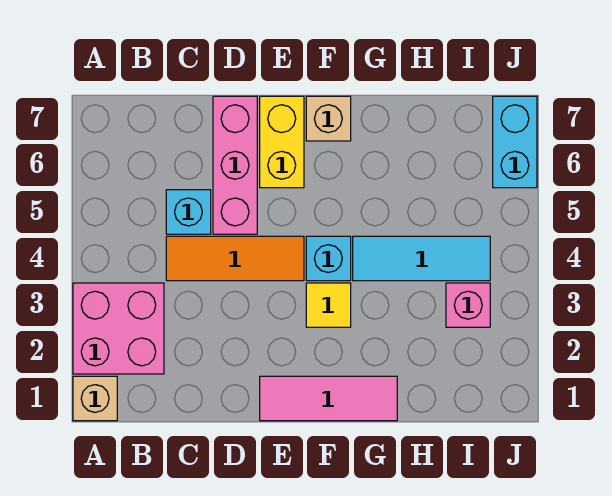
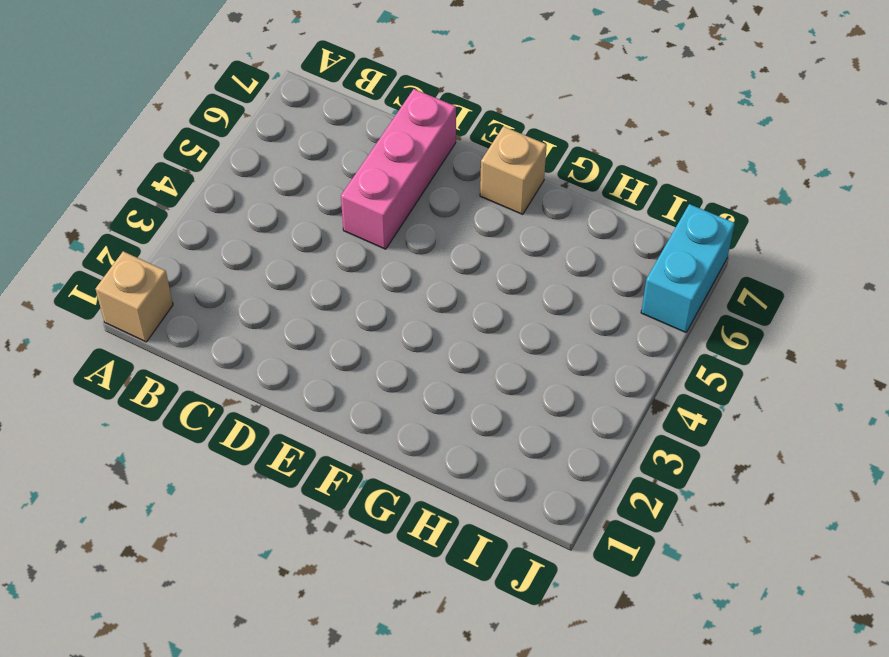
none -> pink 2x2 brick [73,283,164,374]
none -> orange 1x3 tile [166,236,304,281]
none -> cyan 1x1 brick [166,190,211,234]

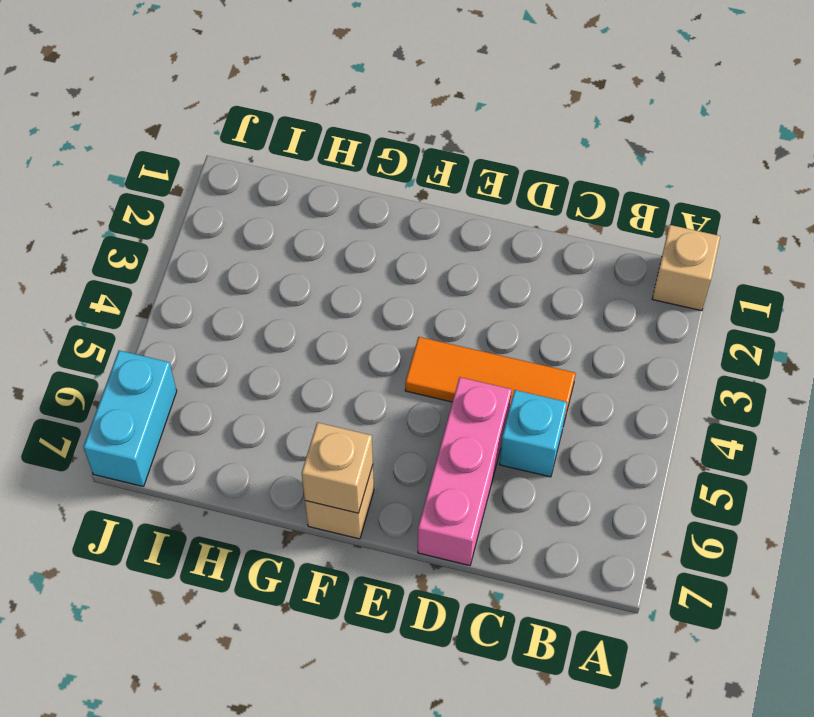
tan 1x1 brick [302,422,373,513] -> none
none -> pink 2x2 brick [73,283,164,374]
none -> pink 1x3 tile [260,376,397,421]
none -> yellow 1x2 brick [260,96,304,188]

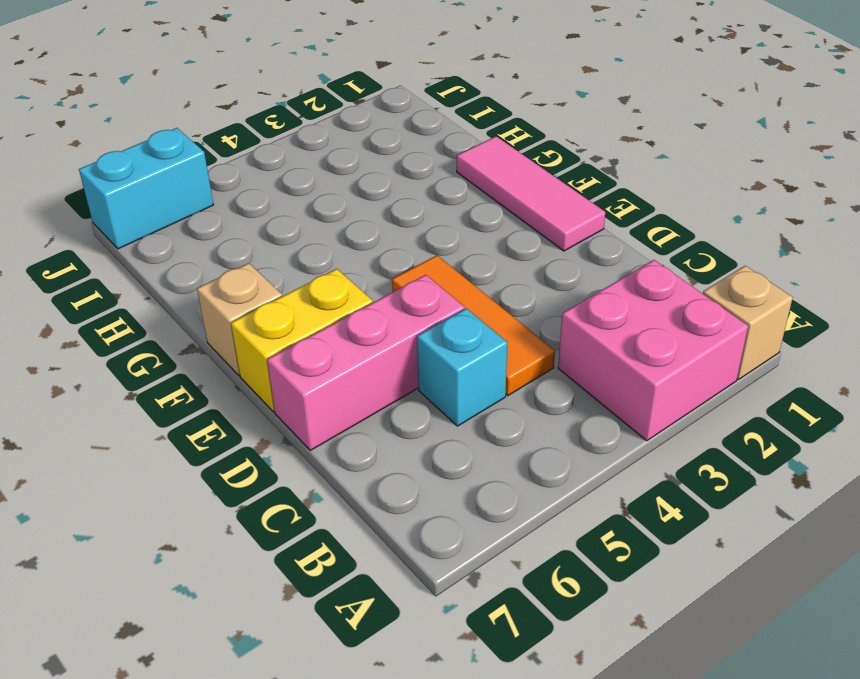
none -> yellow 1x1 tile [306,283,351,327]
none -> cyan 1x1 brick [306,236,351,281]
none -> cyan 1x3 tile [353,236,490,281]

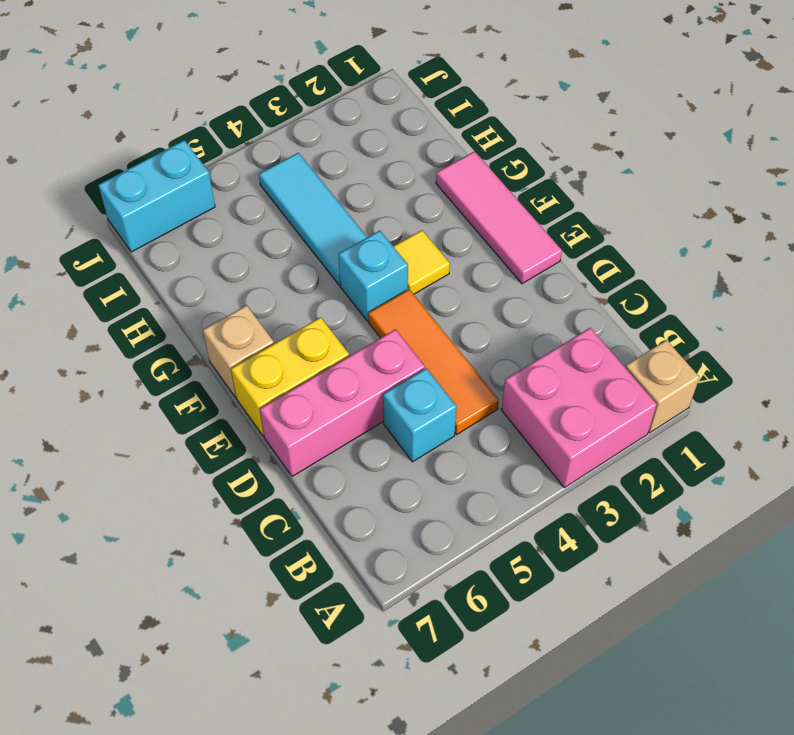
none -> pink 1x1 brick [446,283,490,327]

